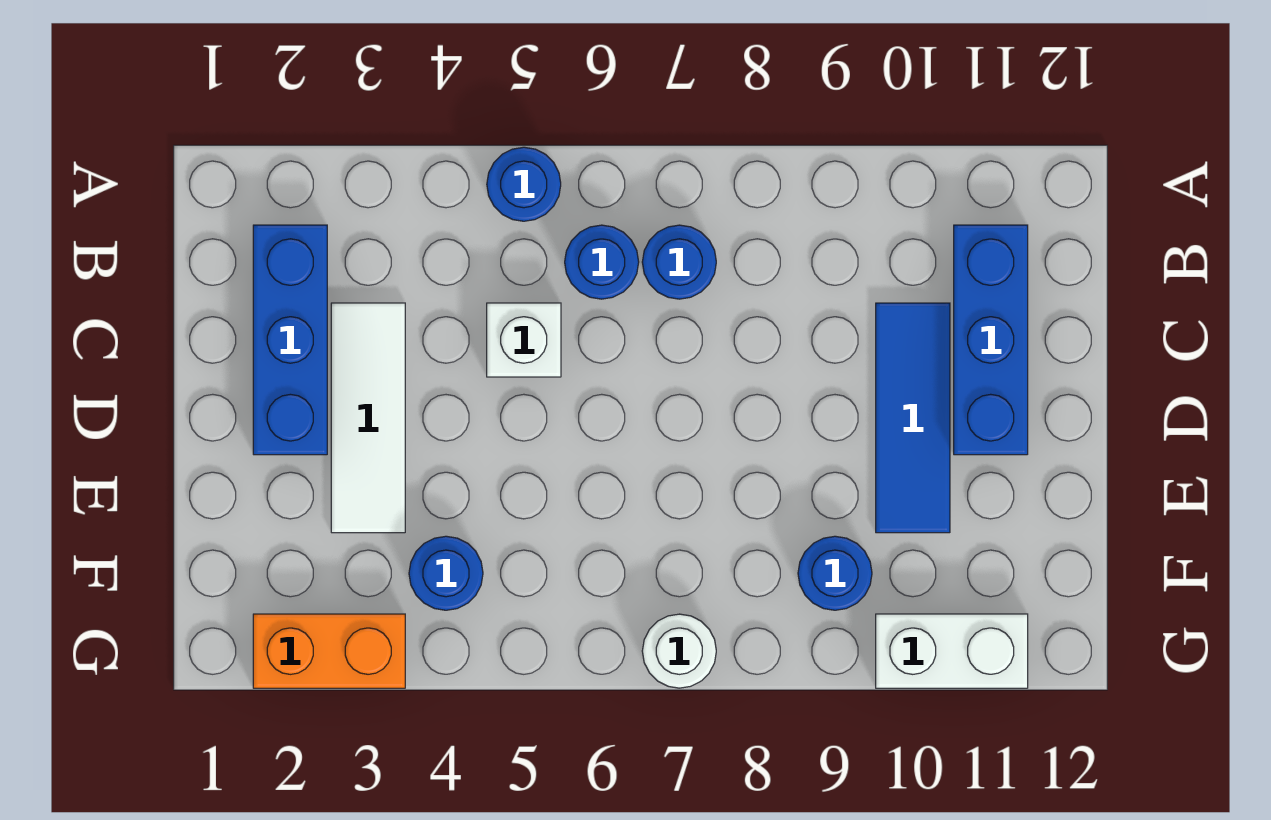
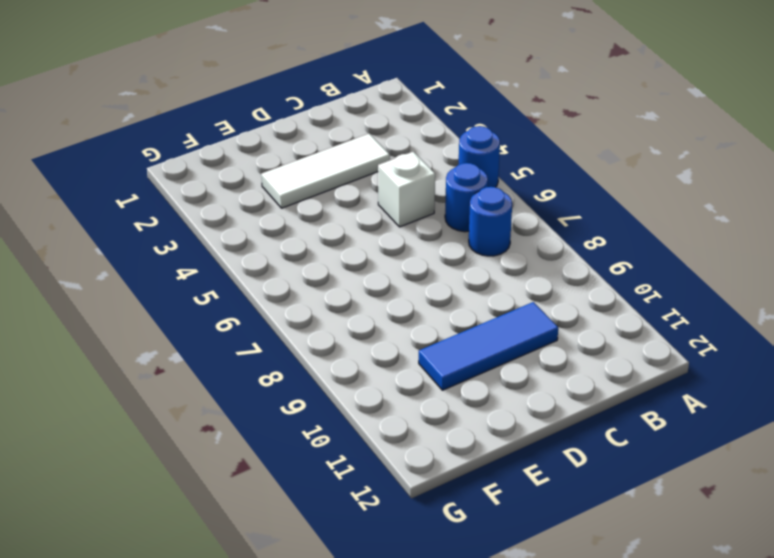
none -> blue 1x3 brick [253,225,327,455]
none -> blue 1x3 brick [954,225,1028,455]
none -> blue 1x1 round brick [409,536,483,610]

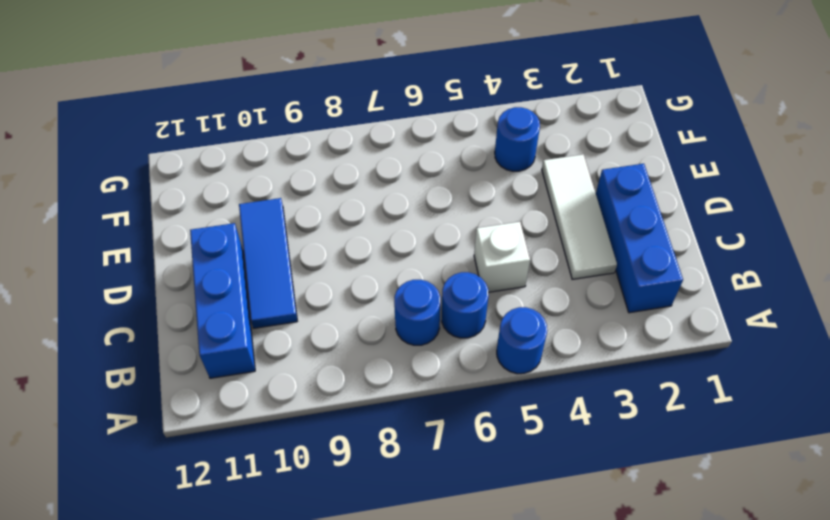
none -> blue 1x1 round brick [798,536,872,610]
none -> orange 1x2 brick [253,614,405,688]
none -> white 1x1 round brick [642,614,716,688]

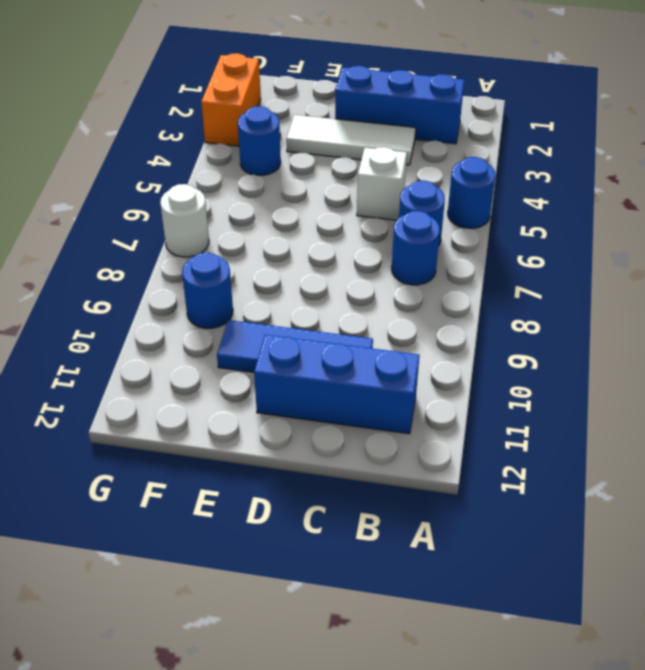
none -> white 1x2 brick [876,614,1028,688]

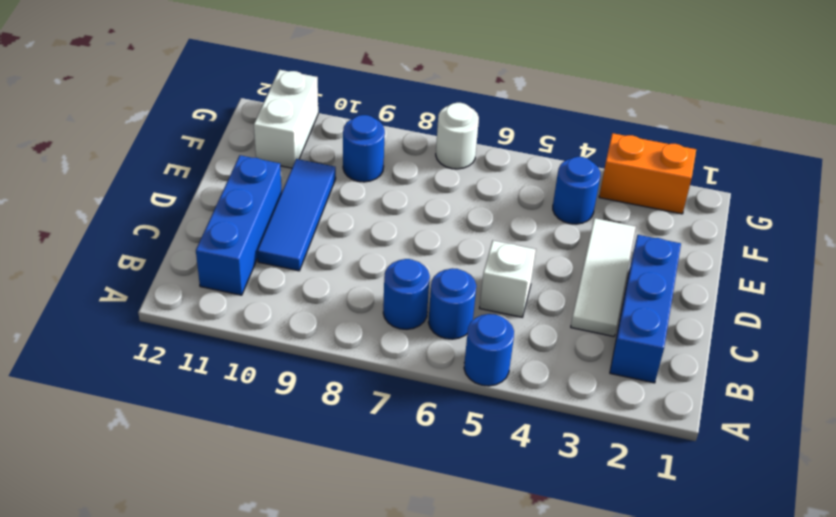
white 1x2 brick [254,70,318,168] -> white 1x2 brick turned to [876,614,1028,688]

